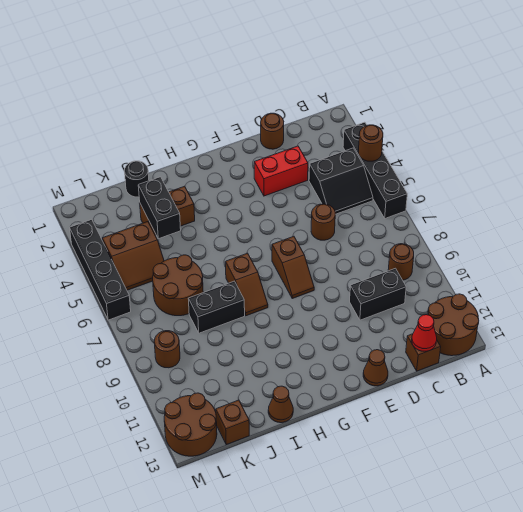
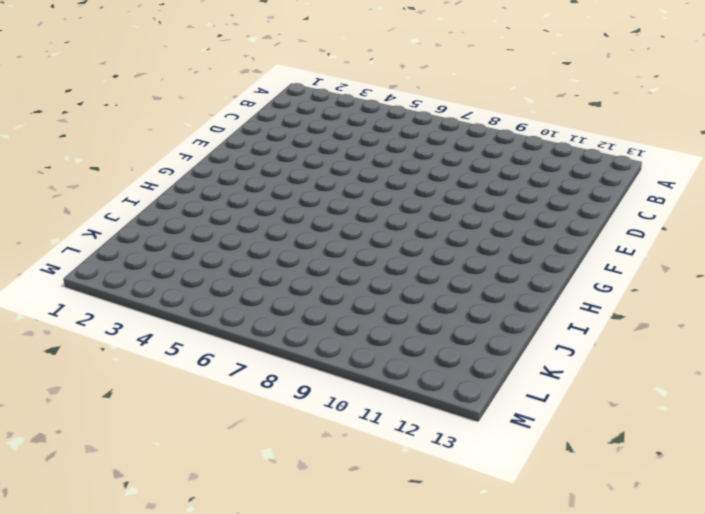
none -> black 1x4 brick [343,122,407,218]
none -> brown 2x2 round brick [428,294,479,356]
none -> black 2x2 slope [309,148,373,214]

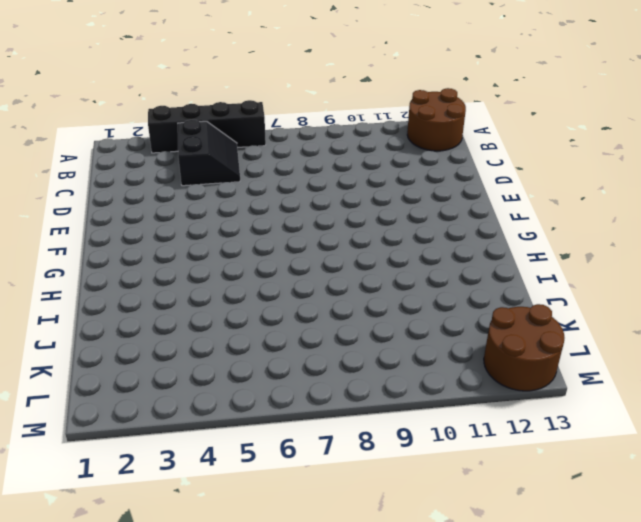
none -> brown 1x1 round brick [388,244,414,280]
none -> black 1x2 brick [350,268,406,320]
none -> brown 1x1 brick [406,334,441,371]

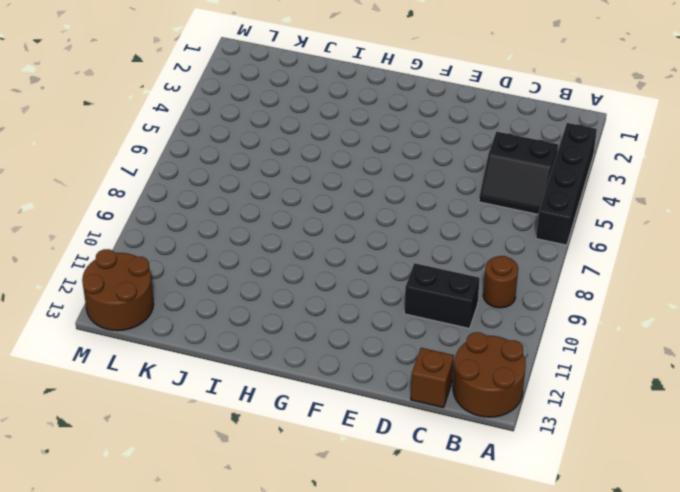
none -> brown 1x1 round brick [261,113,284,149]
none -> red 1x2 brick [254,146,308,196]
none -> brown 1x1 round brick [311,204,335,240]

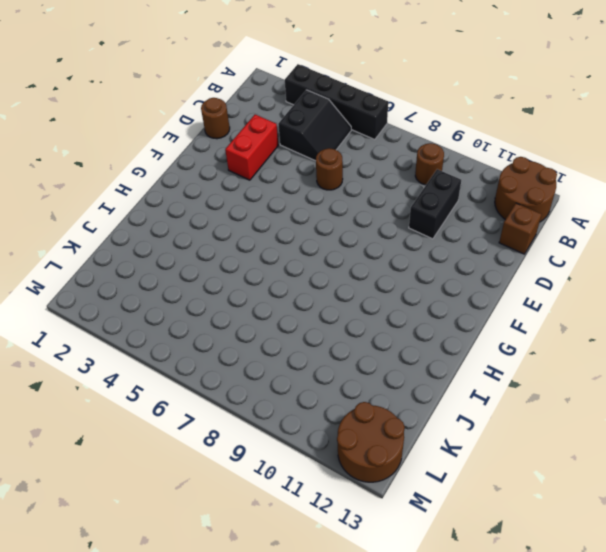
none -> brown 1x1 cone [363,350,388,386]
none -> brown 1x2 slope [272,236,314,298]
none -> brown 1x2 slope [226,253,268,316]

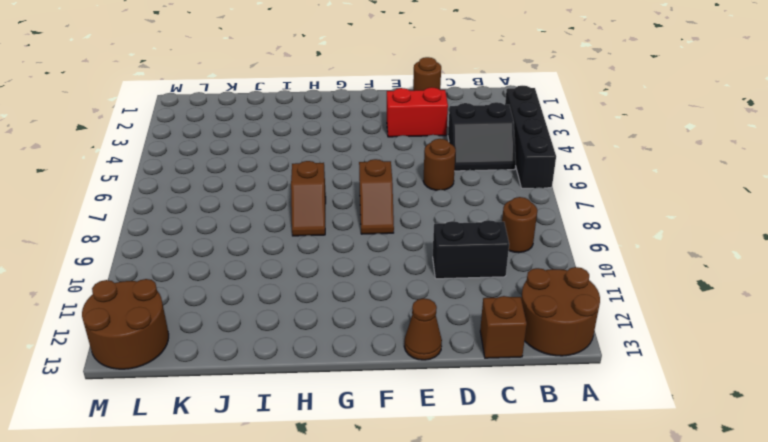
none -> brown 1x2 brick [140,186,195,235]
none -> black 1x2 brick [188,281,245,333]
none -> brown 1x1 cone [268,386,293,423]

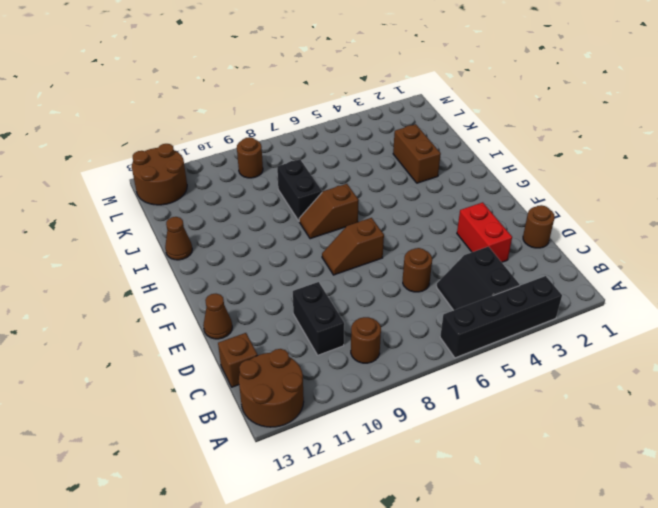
none -> black 1x1 round brick [125,161,149,197]
none -> brown 2x2 round brick [153,255,203,316]
none -> brown 2x2 slope [102,222,164,290]

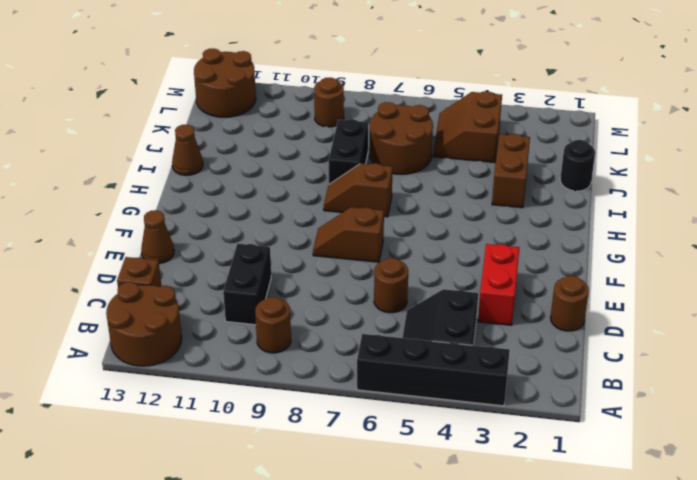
none -> brown 1x1 brick [216,400,249,445]
none -> black 1x4 brick [70,219,131,320]
none -> brown 1x1 round brick [358,125,383,161]

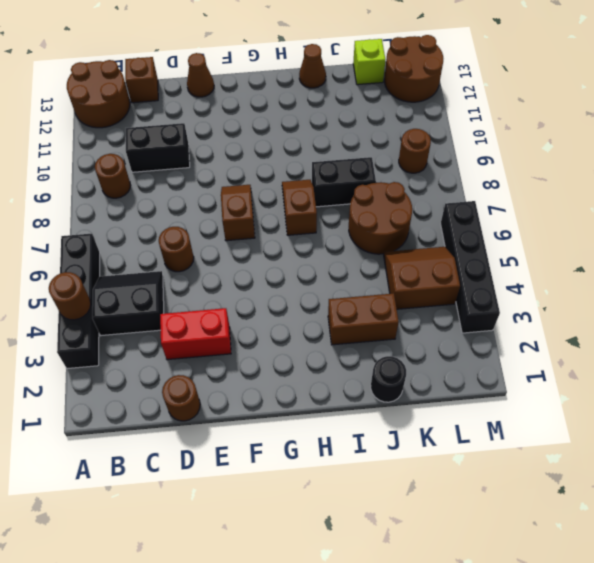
lime 1x1 brick [353,39,385,85] -> brown 1x1 brick [216,400,249,445]
none -> red 1x1 cone [412,315,437,351]
none -> black 1x2 brick [138,177,181,239]

